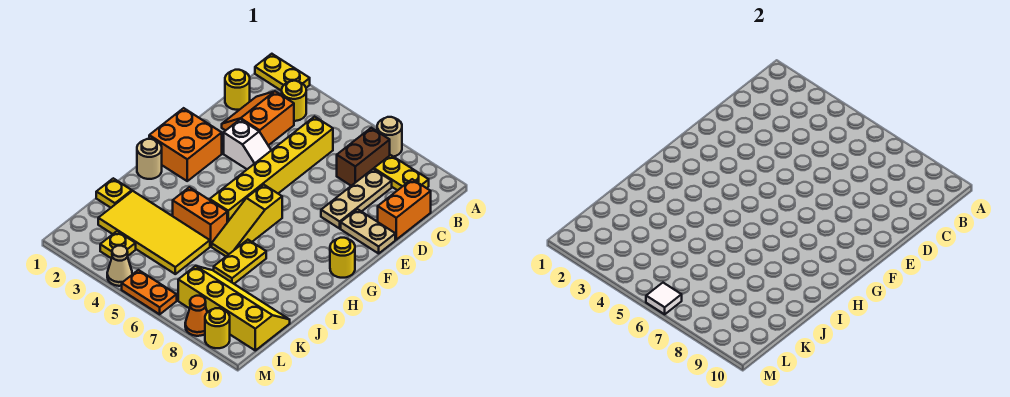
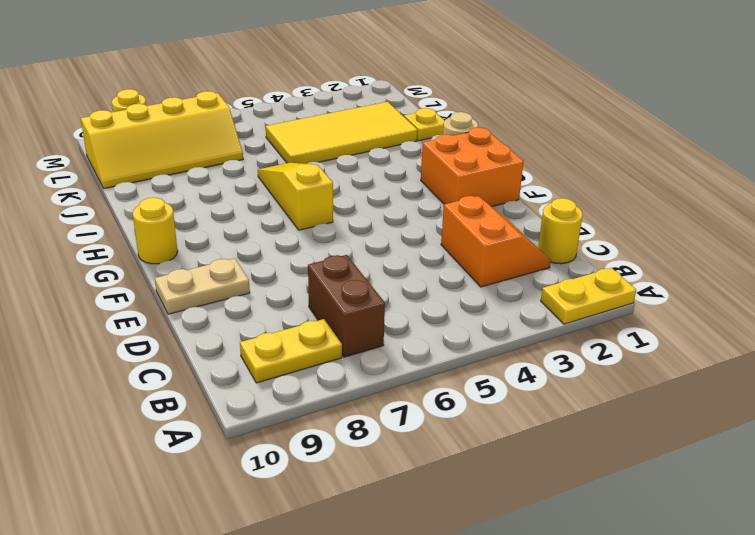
none -> tan 1x1 round brick [377,117,402,157]
none -> yellow 1x1 round brick [282,81,306,121]
none -> yellow 1x6 brick [210,117,333,222]

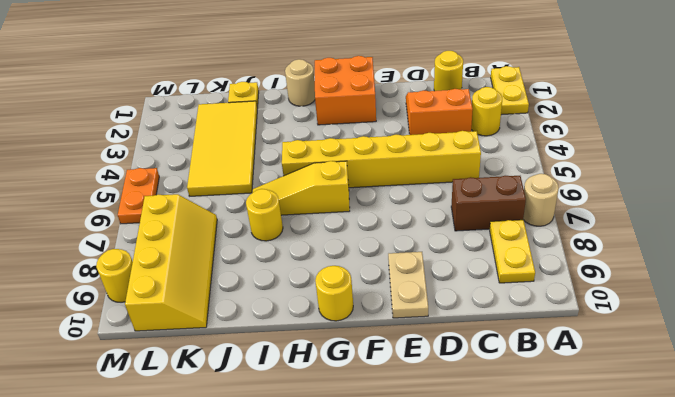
yellow 1x1 round brick [246,189,283,241] -> yellow 1x2 plate [214,240,266,284]
none -> tan 1x3 plate [321,169,392,228]
none -> orange 1x2 brick [378,179,431,240]
none -> white 1x2 slope [224,119,271,169]

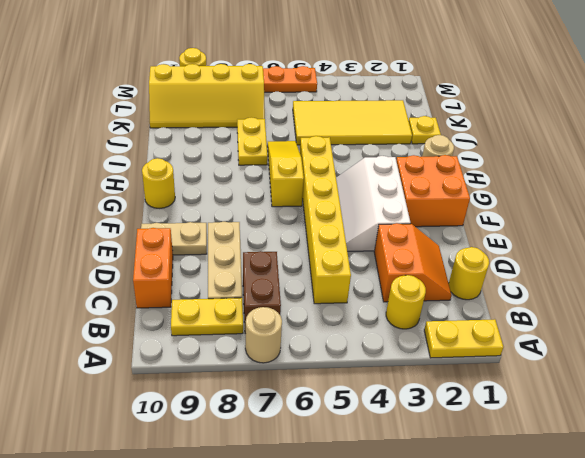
white 2x3 slope [336,156,410,251] -> white 1x2 slope [224,119,271,169]
none -> orange 1x2 brick [173,187,227,246]
none -> yellow 1x1 plate [100,231,136,258]
none -> tan 1x1 cone [107,246,132,286]

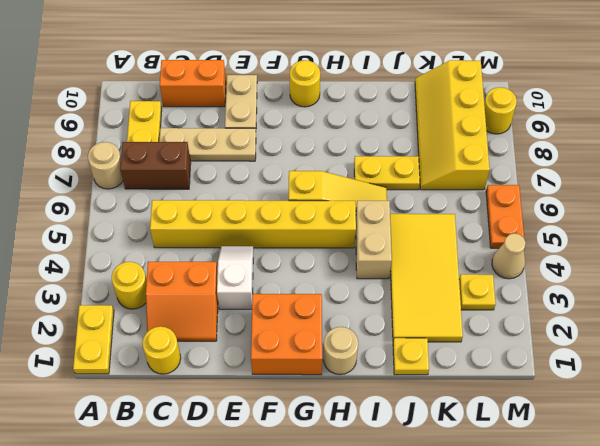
tan 1x2 brick [356,201,392,279] -> orange 1x2 brick [173,187,227,246]
none -> orange 1x1 cone [185,296,207,336]
none -> white 1x1 tile [646,283,682,314]

